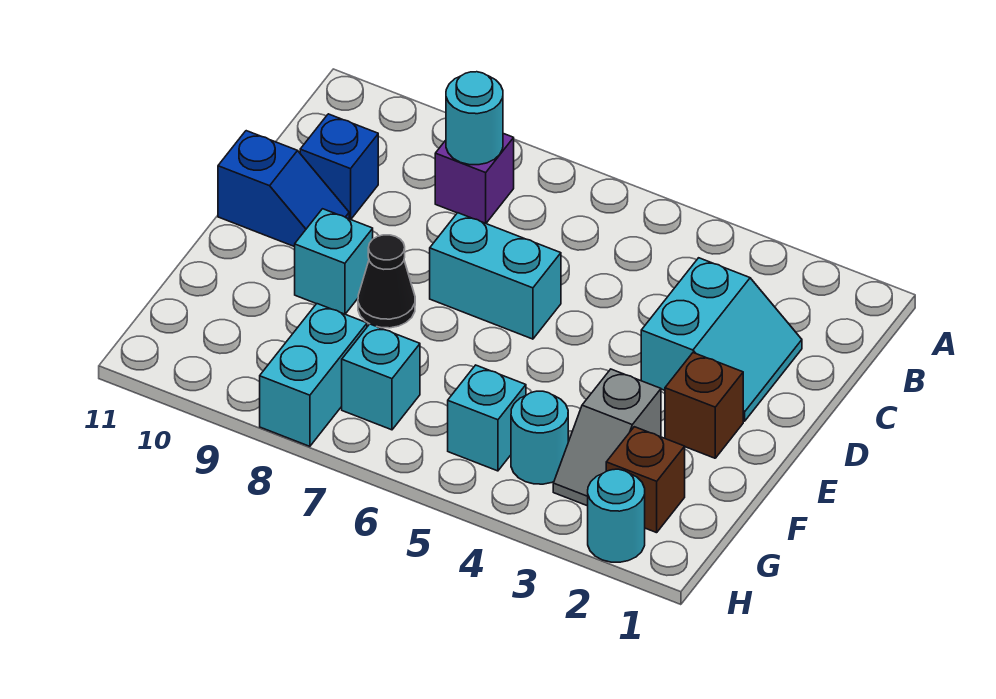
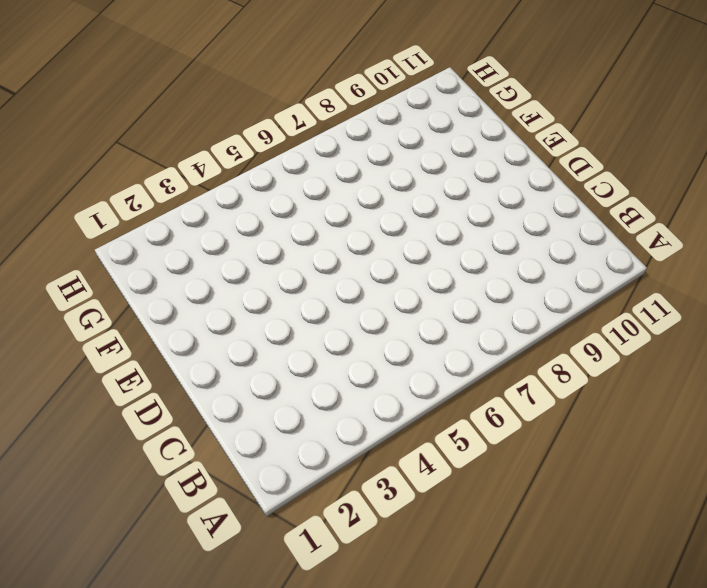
none -> purple 1x1 brick [435,133,514,223]
none -> cyan 2x2 slope [641,258,802,421]
none -> blue 1x1 brick [300,114,378,219]

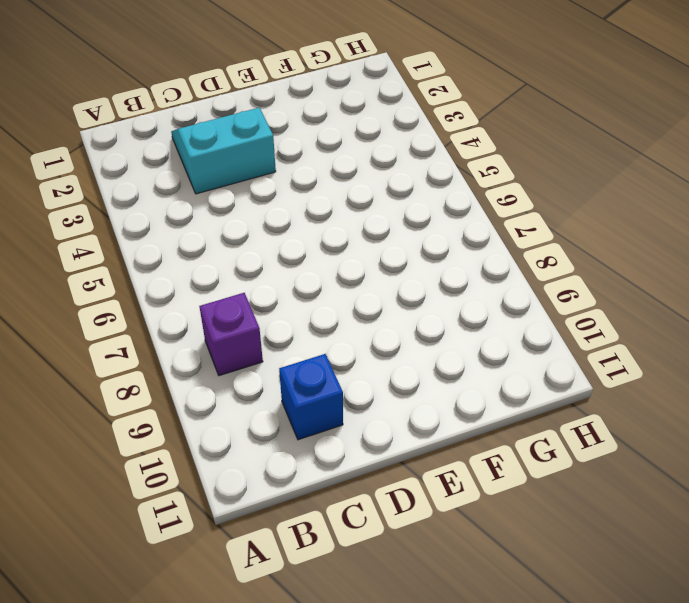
none -> cyan 1x2 brick [430,213,561,339]
none -> blue 1x2 slope [218,131,349,247]
none -> brown 1x1 brick [665,353,743,458]

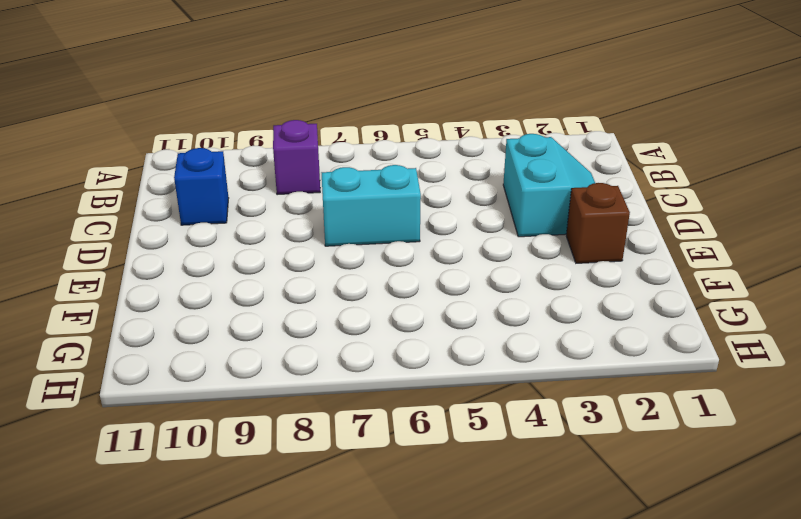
none -> blue 1x2 slope [218,131,349,247]
none -> black 1x1 cone [358,235,415,328]
none -> cyan 1x1 brick [295,209,373,314]

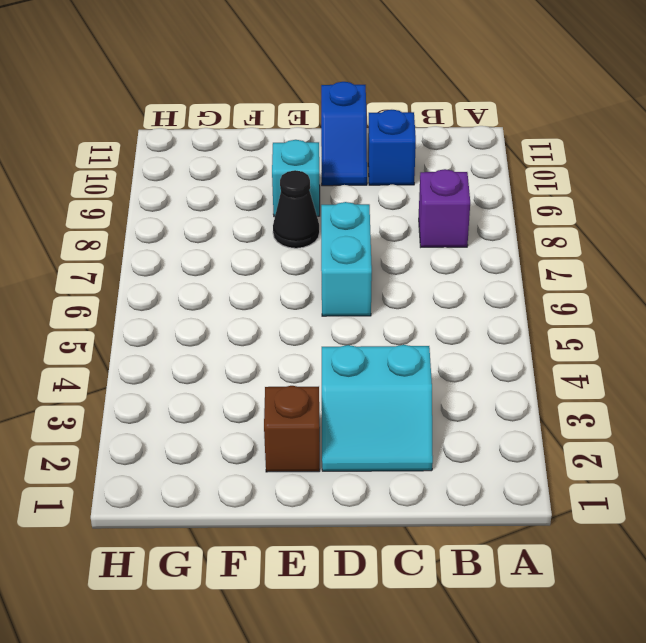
none -> grey 1x2 slope [553,369,661,506]
none -> brown 1x1 brick [606,427,685,533]
none -> cyan 1x1 round brick [511,391,568,484]

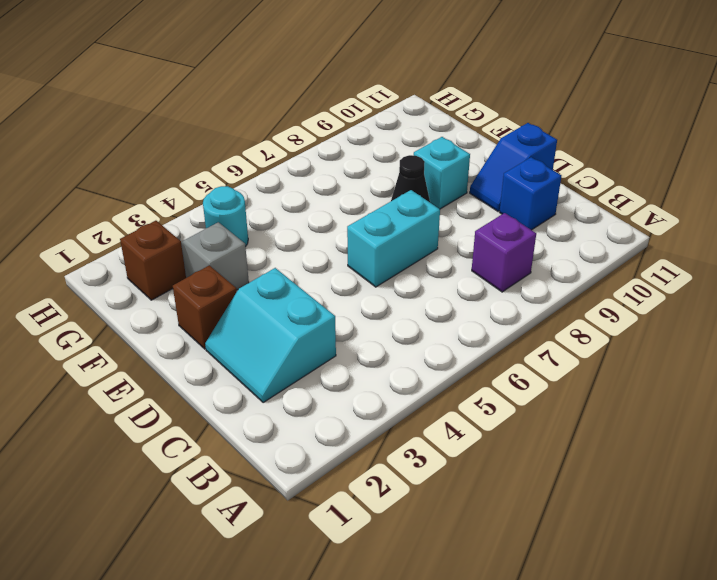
none -> cyan 1x1 brick [448,365,526,471]
none -> cyan 1x1 brick [342,324,420,430]
none -> cyan 1x2 brick [260,304,367,446]

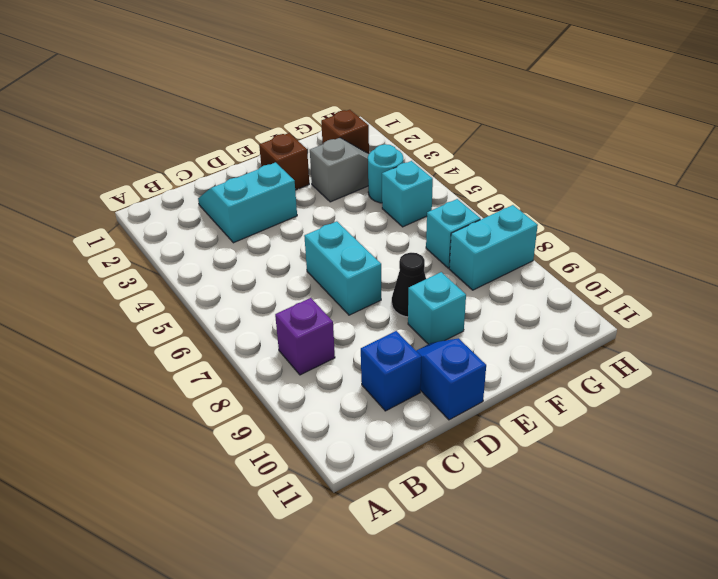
none -> cyan 1x1 round brick [588,469,645,562]
none -> cyan 1x1 round brick [446,72,503,165]

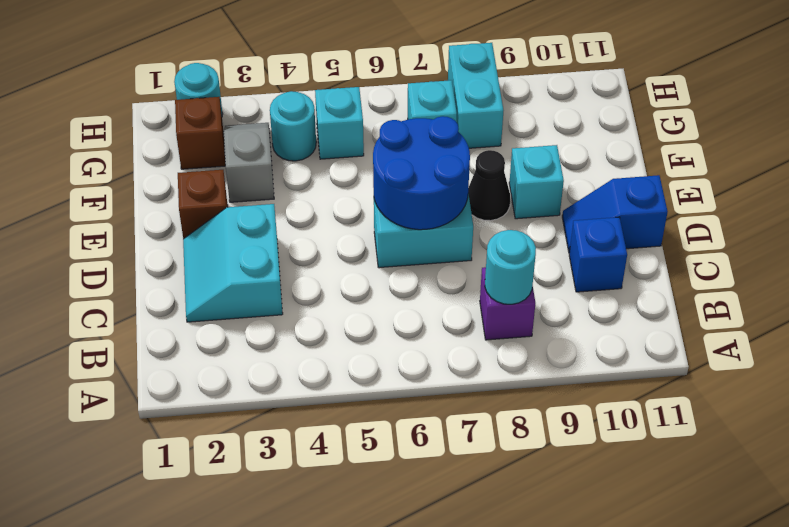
blue 2x2 round brick [373,116,470,230] -> none

